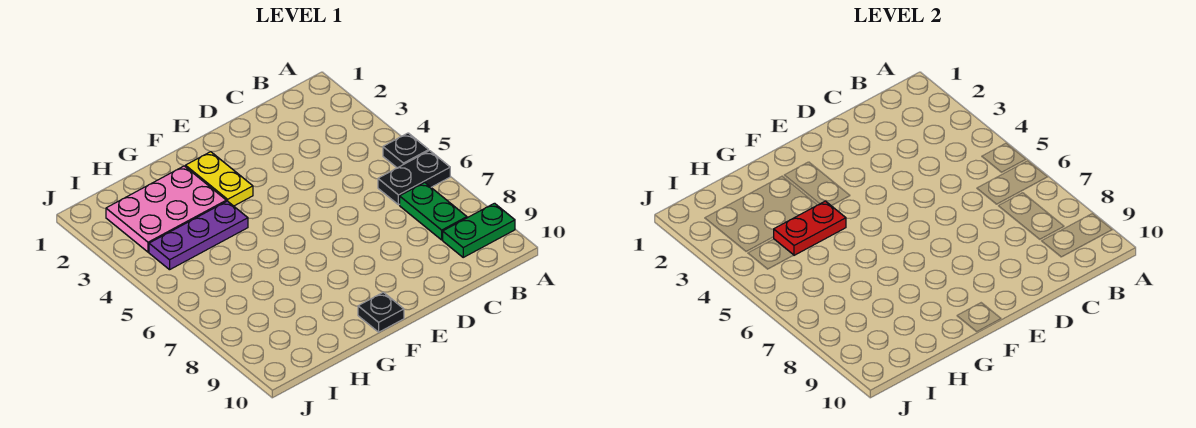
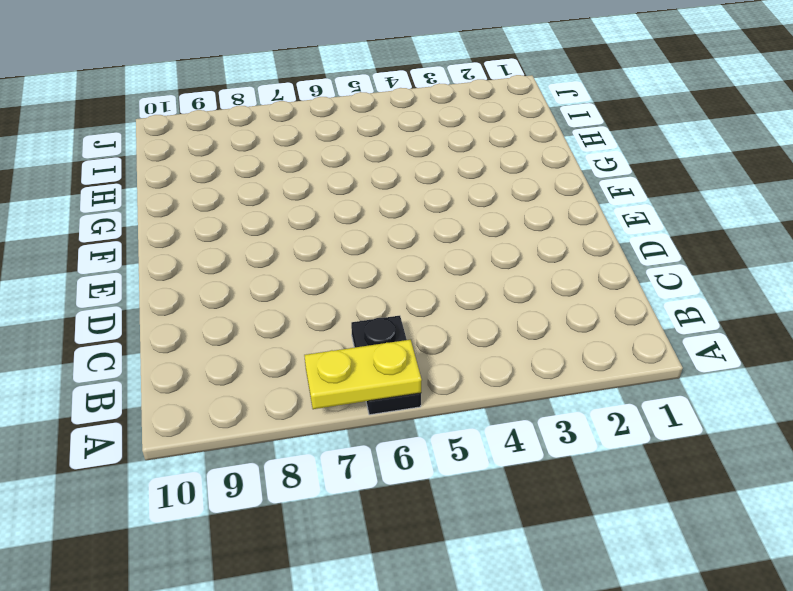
yellow 1x2 plate [304,340,422,409] -> yellow 1x2 plate moved to [186,152,253,206]
none -> black 1x1 plate [383,133,429,168]
none -> green 1x2 plate [443,203,515,257]

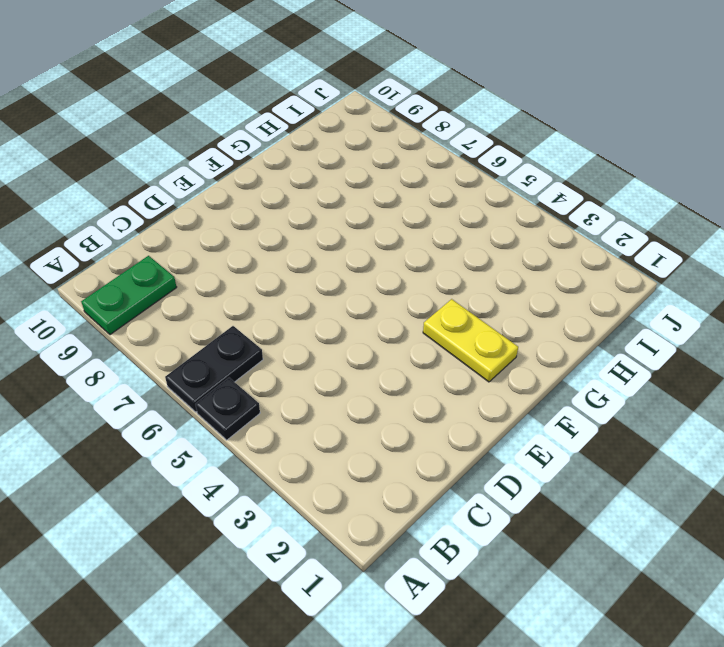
none -> green 1x2 plate [400,182,467,240]
none -> black 1x1 plate [358,292,404,332]

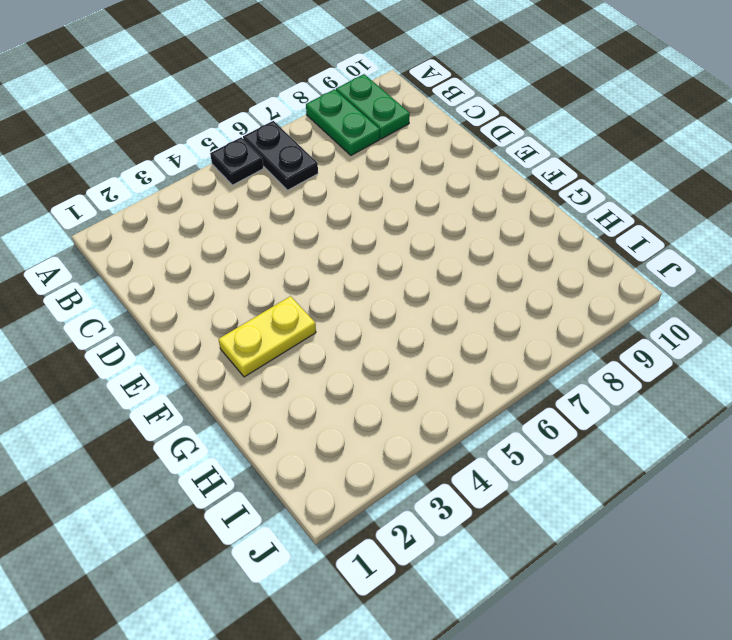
green 1x2 plate [306,89,380,155] -> green 1x2 plate turned to [400,182,467,240]
none -> black 1x1 plate [358,292,404,332]
none -> pink 2x3 plate [106,166,226,252]

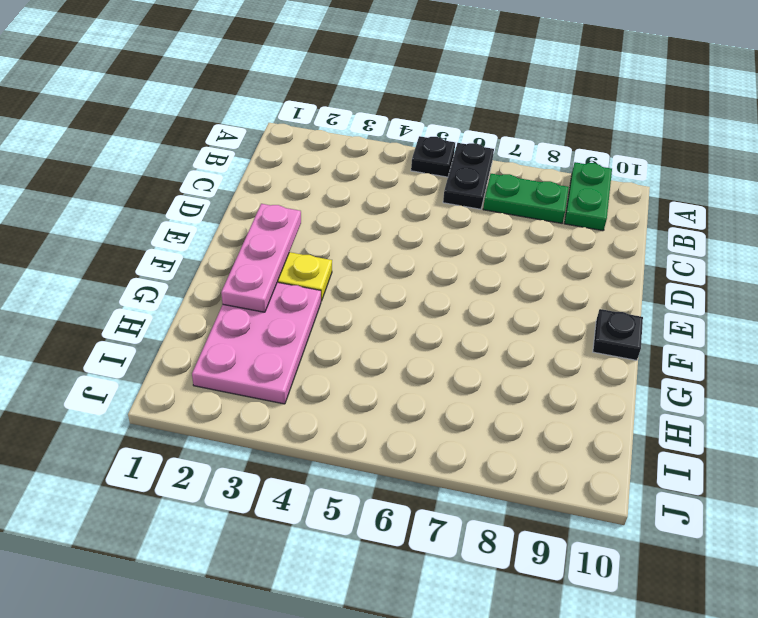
pink 1x3 plate [221,204,301,312] -> none
none -> purple 1x3 plate [149,201,248,270]
none -> red 1x2 plate [774,201,846,255]

